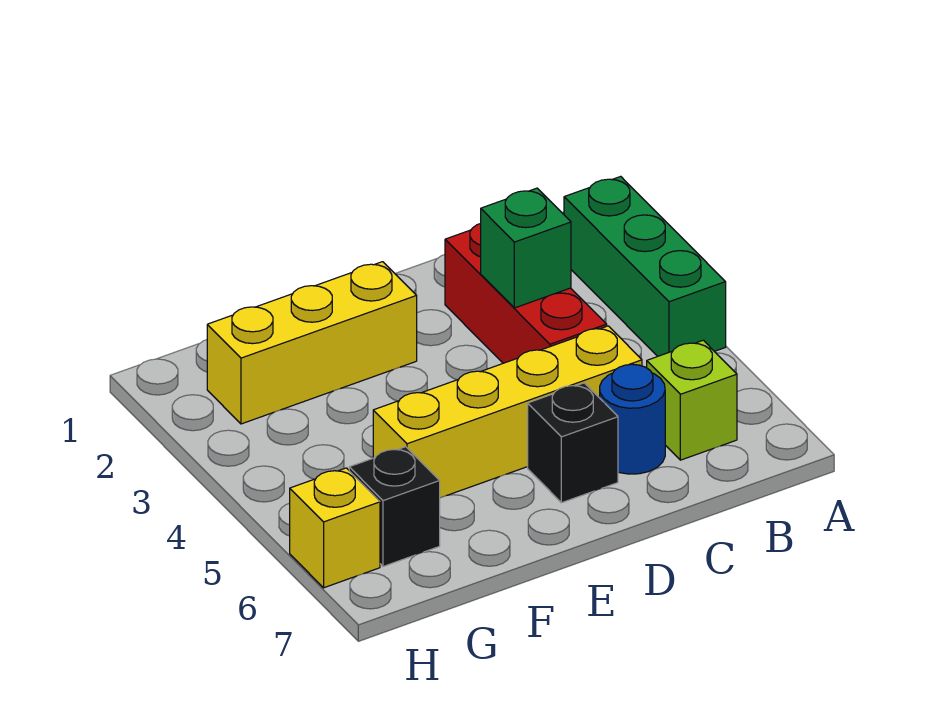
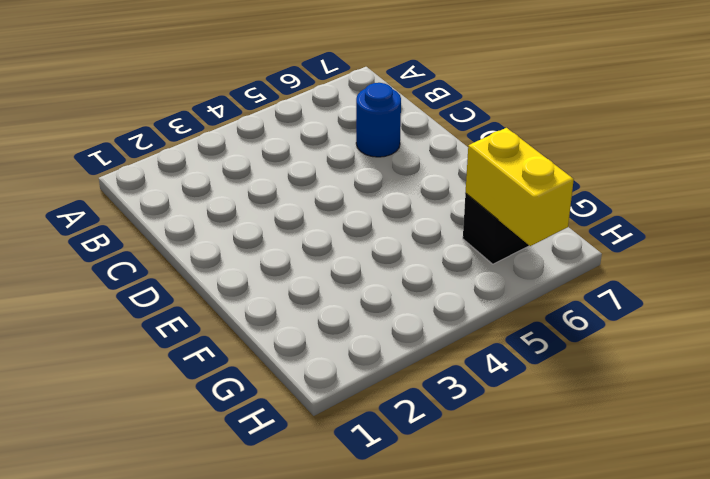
yellow 1x2 brick [466,128,574,246] -> none
none -> green 1x3 brick [564,176,726,356]
none -> lime 1x1 brick [647,340,737,460]

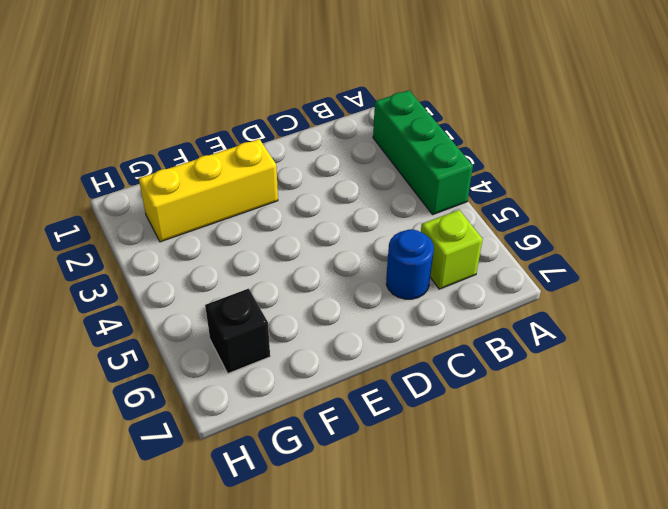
none -> red 1x3 brick [445,224,607,363]
none -> yellow 1x4 brick [373,326,642,498]

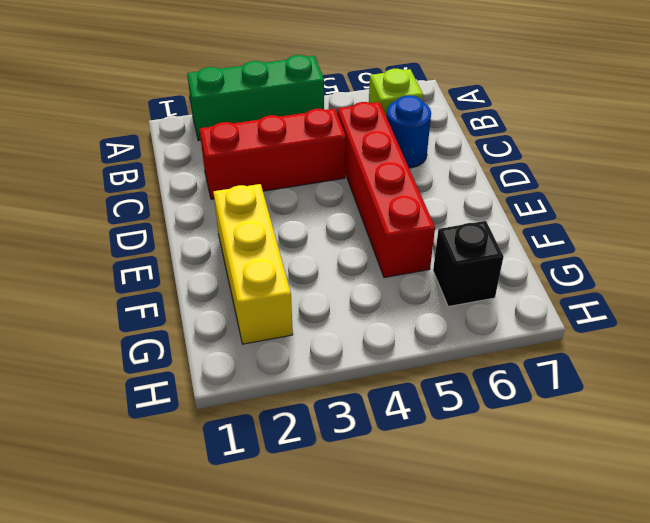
red 1x4 brick [337,102,435,278] -> yellow 1x4 brick [373,326,642,498]
none -> black 1x1 brick [528,383,618,503]
none -> yellow 1x1 brick [290,468,380,588]

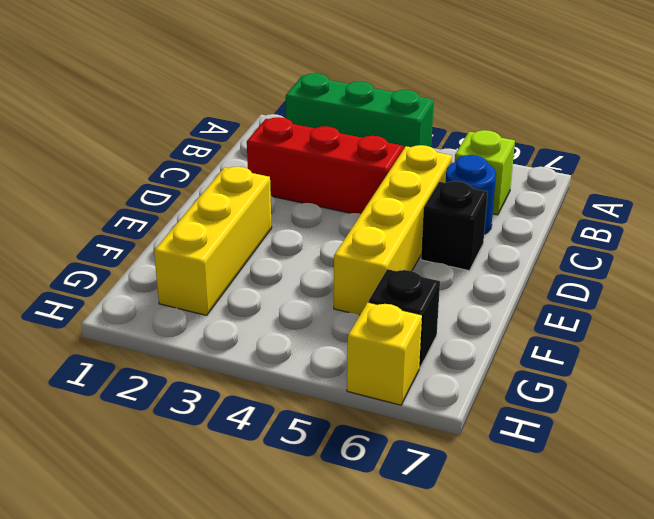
none -> green 1x1 brick [481,188,571,308]

